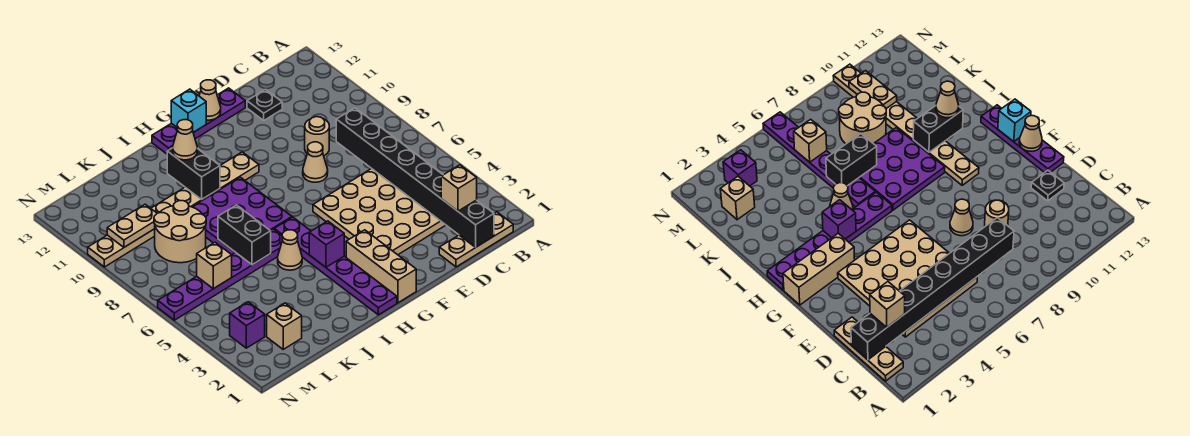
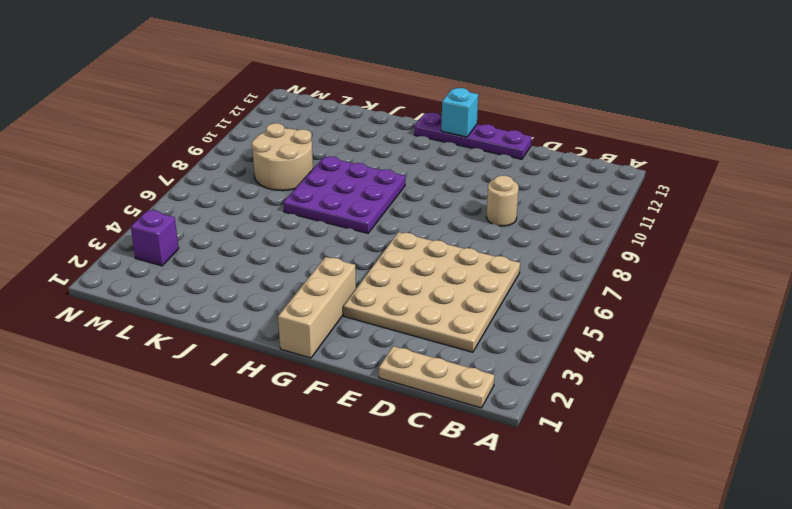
none -> black 1x1 plate [247,90,282,120]
none -> tan 1x1 cone [303,142,328,182]
none -> tan 1x8 plate [88,152,259,267]

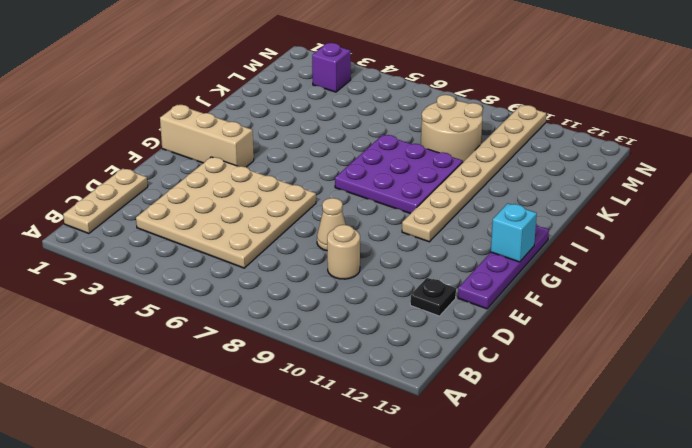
none -> purple 1x6 plate [274,217,397,315]
none -> tan 1x1 cone [278,230,302,270]
none -> purple 1x6 plate [158,229,282,320]

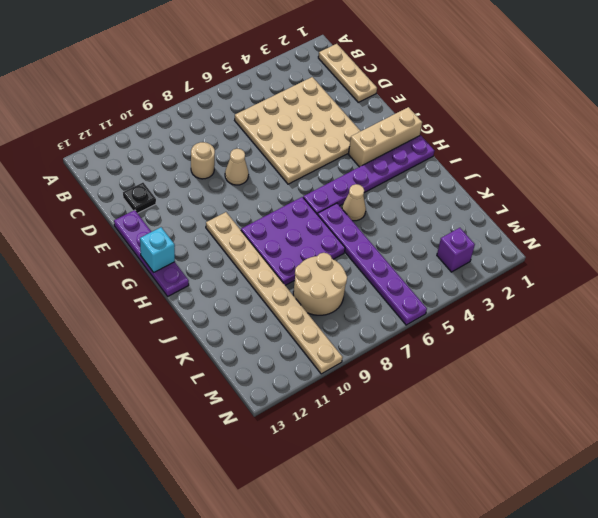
none -> tan 1x1 brick [267,303,302,349]
none -> black 1x8 brick [336,108,494,248]
none -> tan 1x1 cone [199,80,221,120]

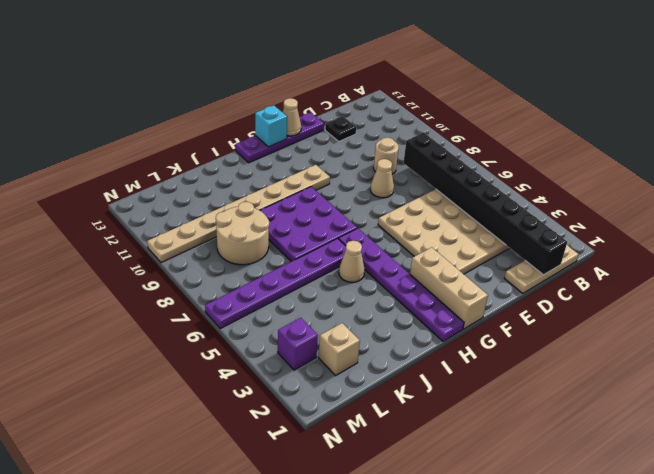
none -> purple 1x1 brick [309,221,344,267]
none -> black 1x2 brick [167,148,220,200]
none -> black 1x2 brick [218,205,271,265]

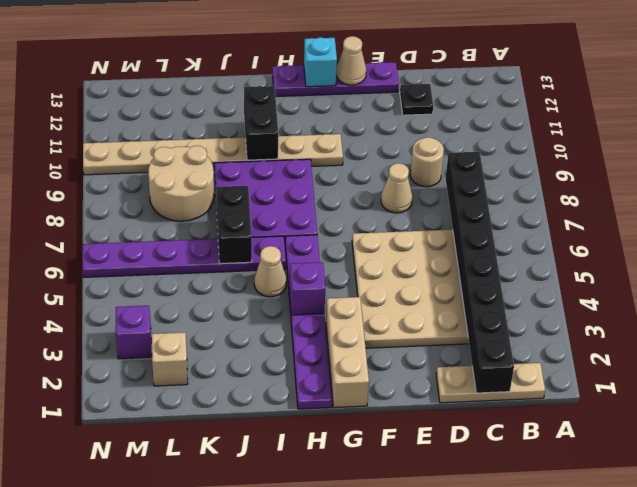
none -> tan 1x1 brick [197,242,232,289]
none -> tan 1x2 plate [107,204,157,247]
none -> tan 1x1 brick [441,165,477,211]

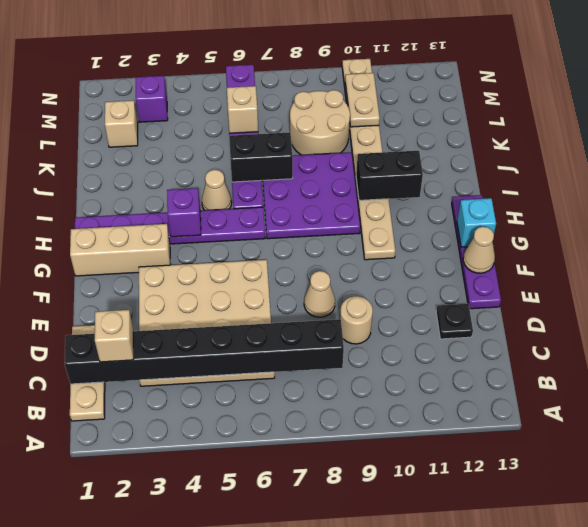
none -> tan 1x1 cone [173,120,197,160]

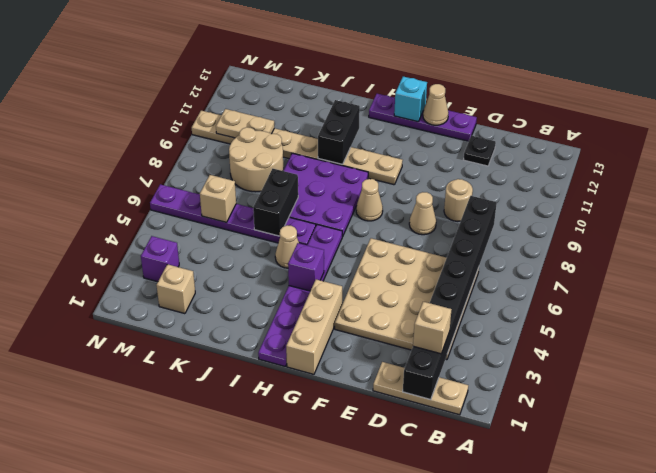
tan 1x1 cone [356,179,383,221] -> tan 1x1 cone moved to [173,120,197,160]

